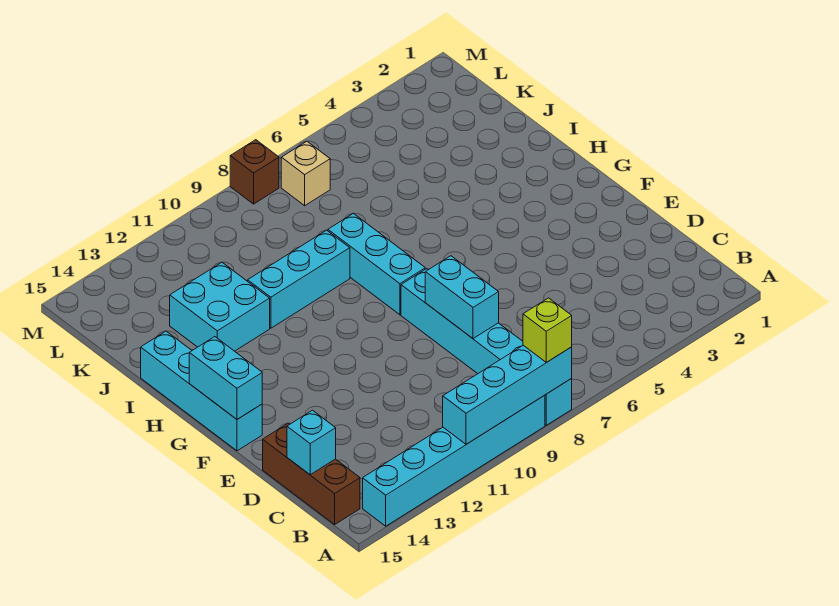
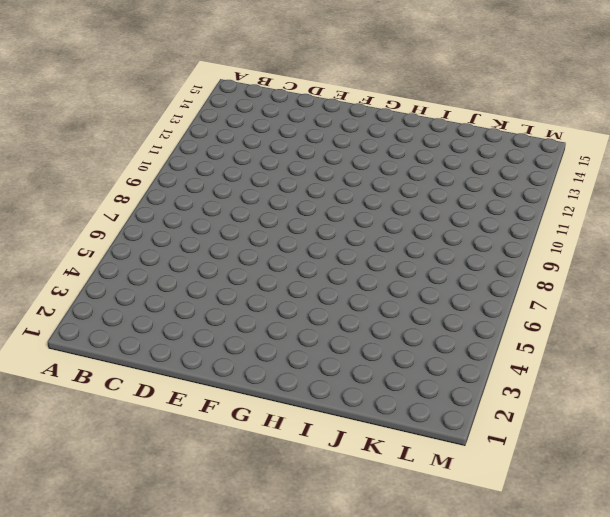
none -> cyan 1x6 brick [401,269,572,425]
none -> cyan 1x6 brick [363,395,545,526]
none -> brown 1x3 brick [263,423,360,525]

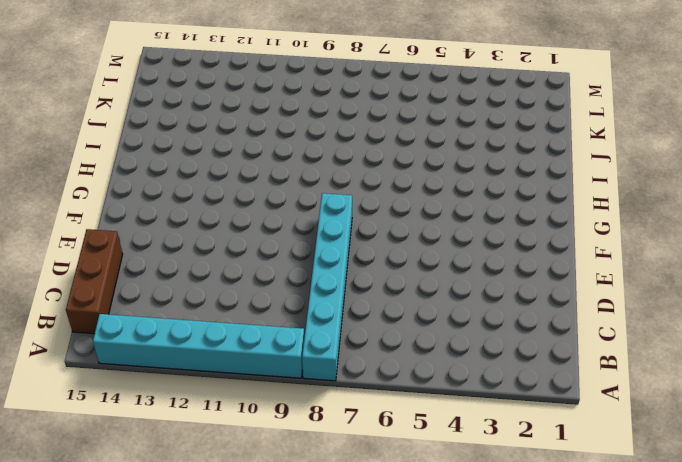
none -> cyan 1x4 brick [141,331,262,451]
none -> cyan 1x3 brick [328,213,425,315]
none -> cyan 1x3 brick [248,230,350,328]

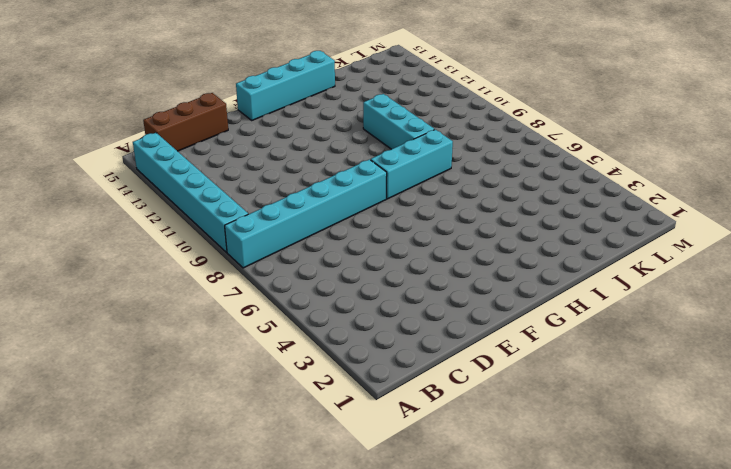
none -> cyan 2x2 brick [170,262,270,351]
none -> tan 1x1 brick [281,141,330,206]
none -> brown 1x1 brick [230,140,279,204]

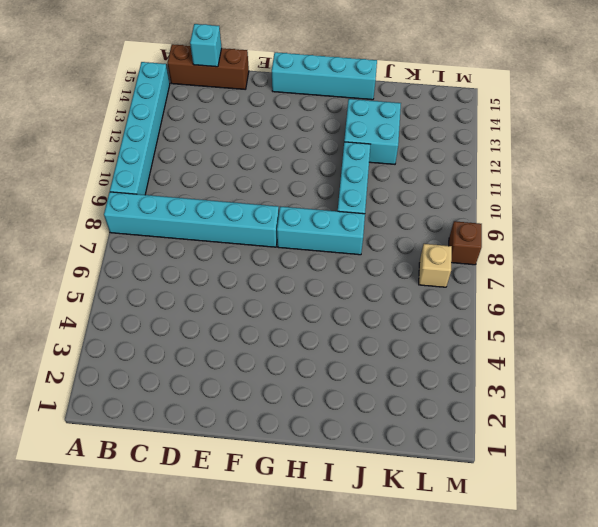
none -> cyan 1x4 brick [443,345,572,444]
none -> cyan 1x2 brick [425,256,499,339]
none -> cyan 1x2 brick [189,337,262,419]

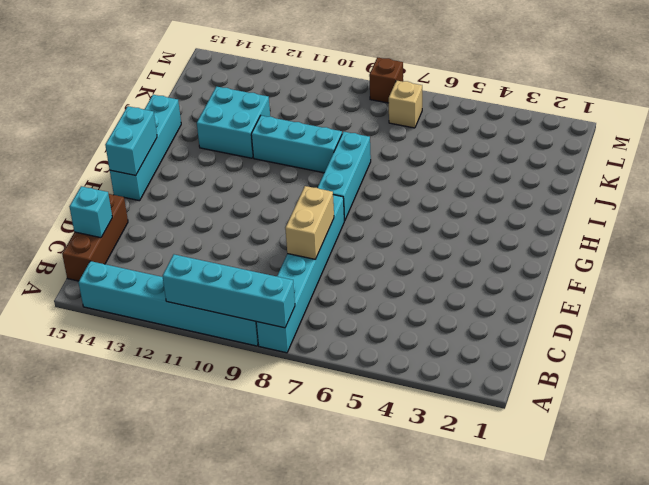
tan 1x2 brick [285,186,334,260] -> cyan 1x2 brick [425,256,499,339]
none -> lime 1x1 brick [523,298,572,362]

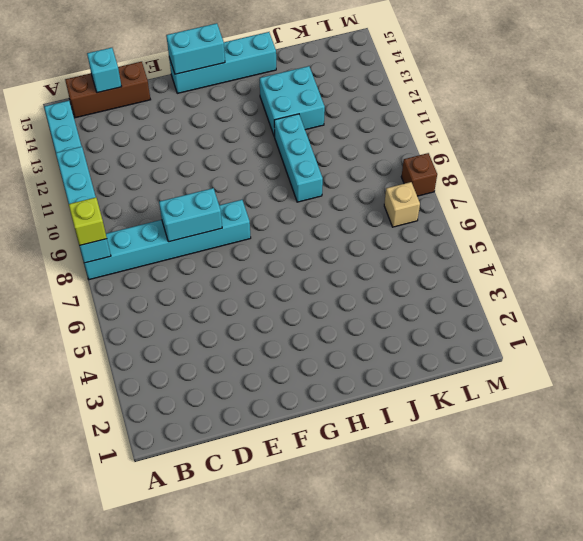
none -> cyan 1x3 brick [328,213,425,315]

